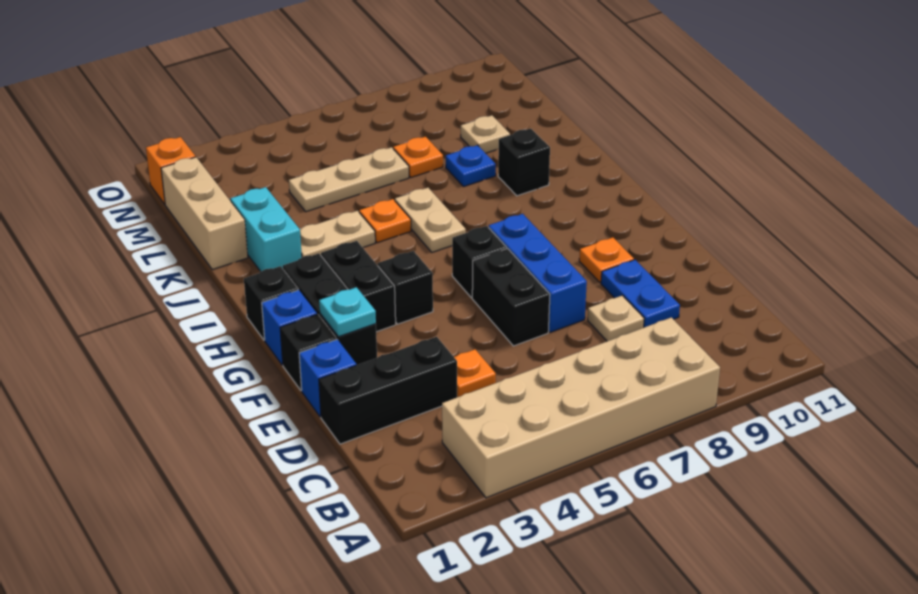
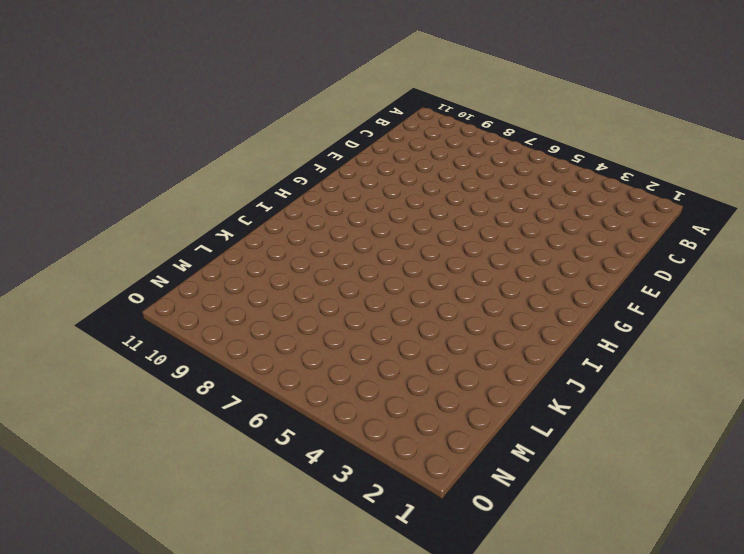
none -> tan 2x6 brick [442,317,720,498]
none -> black 1x3 brick [319,337,457,444]
none -> orange 1x1 plate [454,349,496,397]

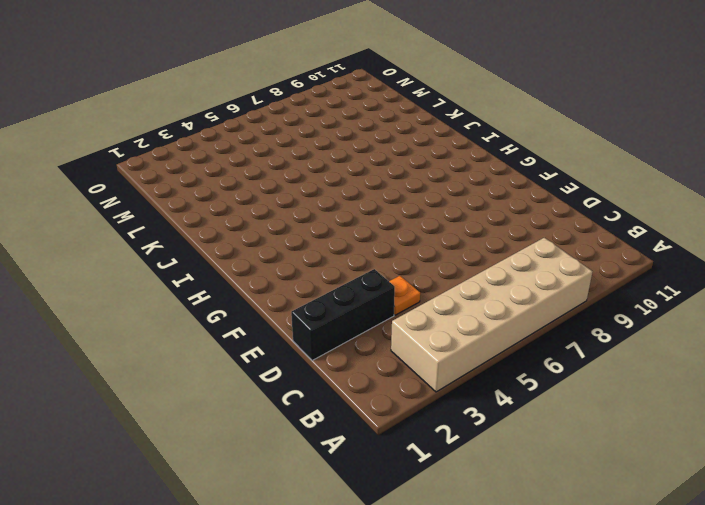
none -> tan 1x1 plate [588,295,644,341]
none -> blue 1x2 plate [601,260,680,327]
none -> blue 1x1 brick [299,339,356,417]

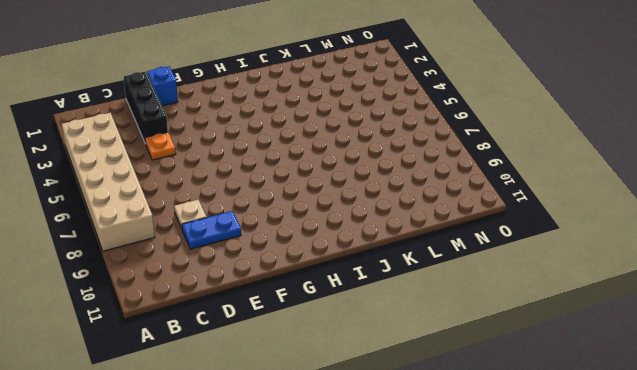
none -> black 1x2 brick [472,249,550,346]
none -> blue 1x3 brick [489,214,587,332]
none -> black 1x1 brick [280,314,337,391]

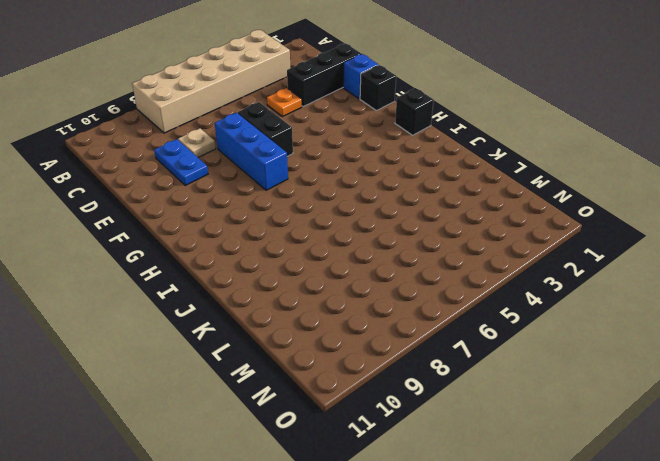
none -> black 1x3 brick [283,253,377,365]
none -> orange 1x1 plate [579,237,634,283]
none -> blue 1x1 brick [262,290,317,365]

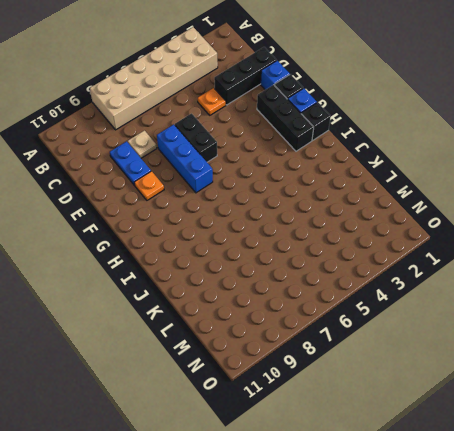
none -> black 1x2 brick [321,241,396,332]
none -> black 1x1 brick [378,251,433,324]
none -> black 1x1 brick [452,226,507,298]

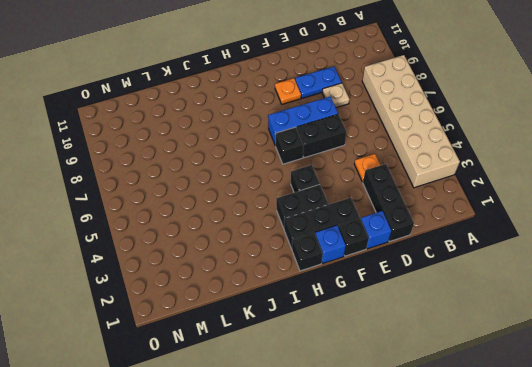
none -> tan 1x2 plate [395,188,466,252]
none -> cyan 1x2 brick [231,187,302,271]
none -> tan 1x2 plate [300,211,375,257]

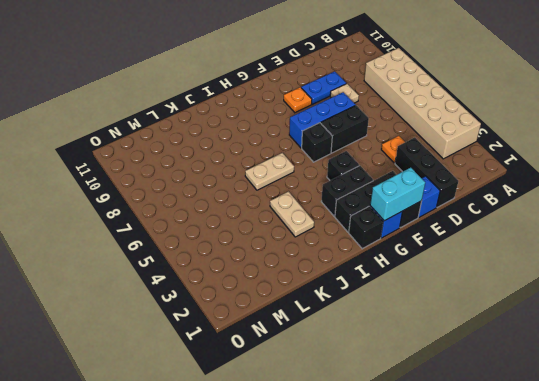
cyan 1x2 brick [370,168,425,221] -> cyan 1x2 brick moved to [231,187,302,271]
none -> orange 1x1 plate [359,199,411,243]
none -> black 1x1 brick [498,129,550,196]
none -> tan 1x3 brick [161,157,248,270]

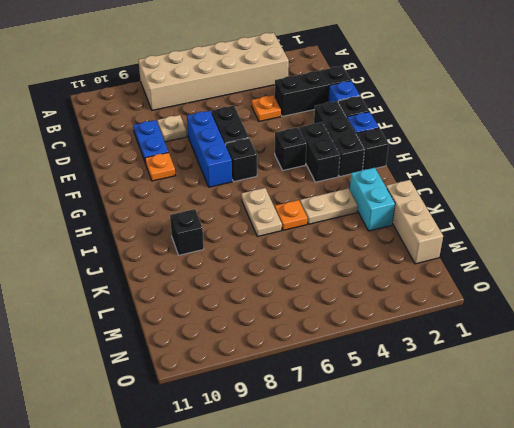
none -> blue 1x1 plate [446,145,496,187]
none -> tan 1x3 plate [289,147,409,212]
none -> orange 1x1 plate [393,137,443,177]

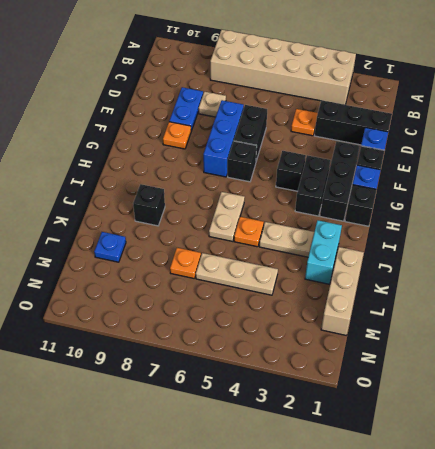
blue 1x1 plate [94,232,126,262] -> blue 1x1 plate moved to [446,145,496,187]
none -> tan 1x1 plate [461,115,510,153]
none -> orange 1x1 brick [146,137,196,204]
none -> cyan 1x1 plate [319,287,376,337]

